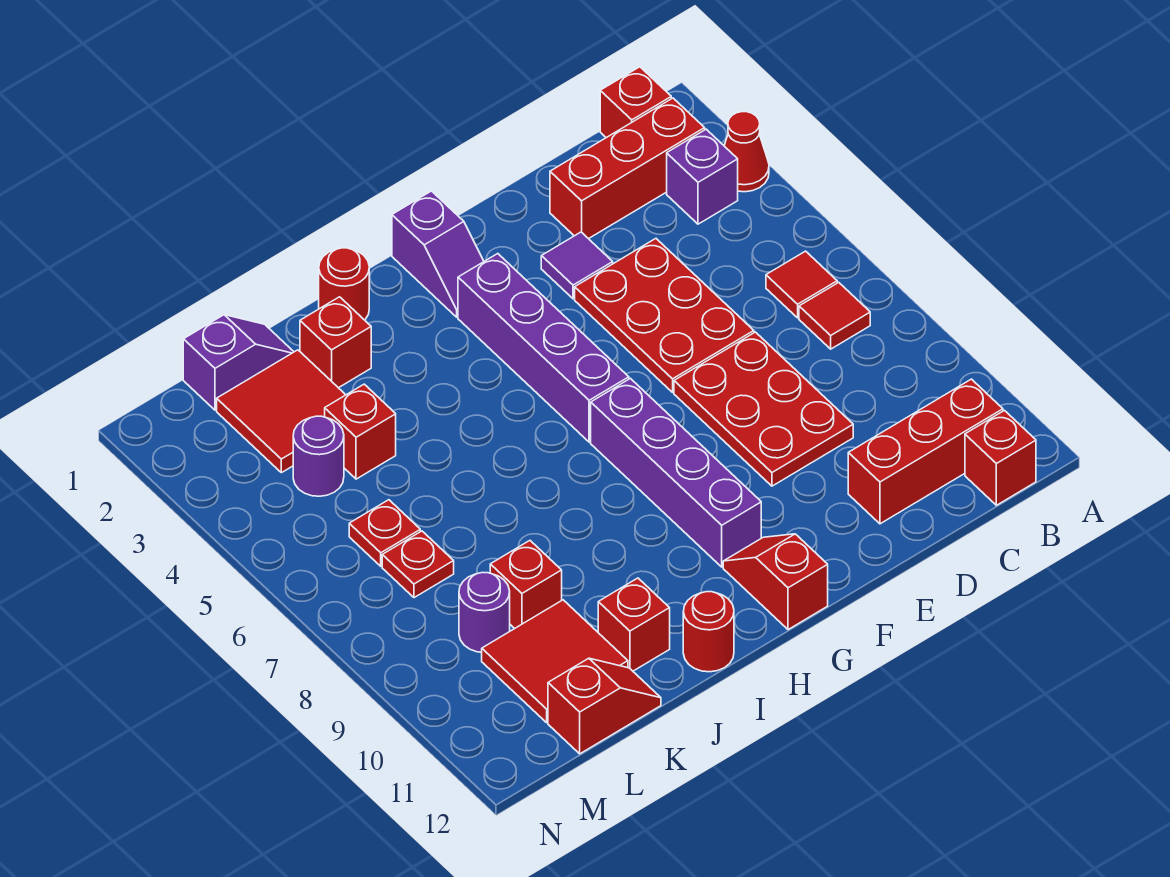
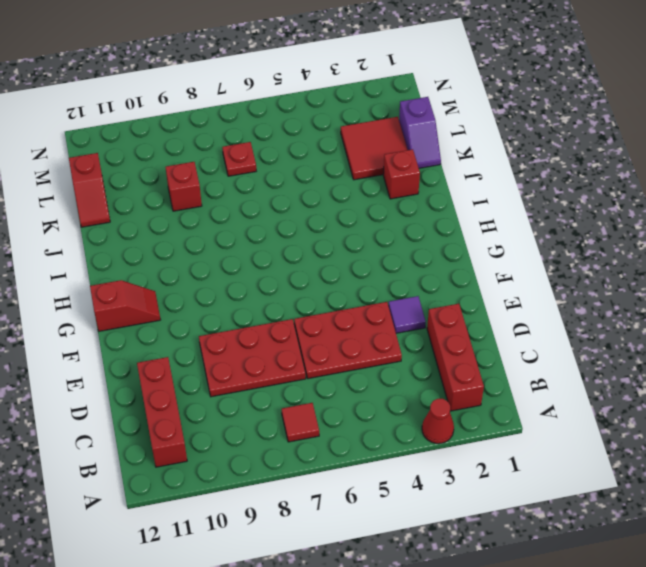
none -> red 1x1 brick [600,67,671,138]
none -> purple 1x1 brick [667,129,738,224]
none -> red 1x1 tile [766,251,837,318]

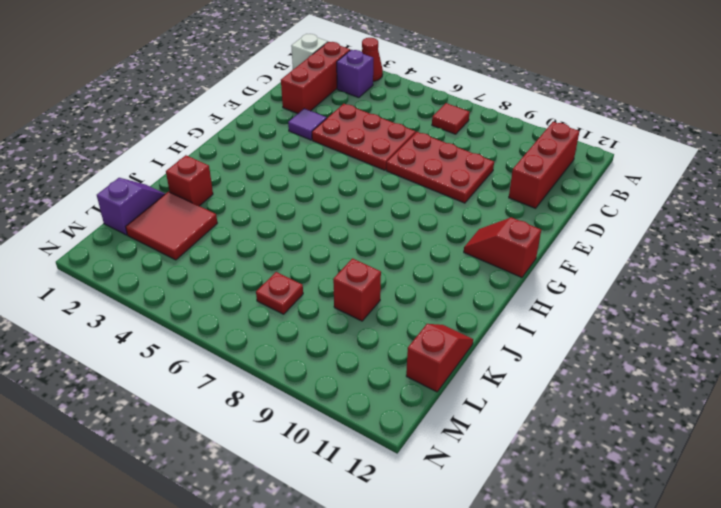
white 1x1 brick [291,34,328,69] -> red 1x1 brick [600,67,671,138]
none -> red 1x1 tile [766,251,837,318]
none -> red 1x1 brick [965,411,1036,505]
none -> purple 1x2 slope [392,191,484,317]

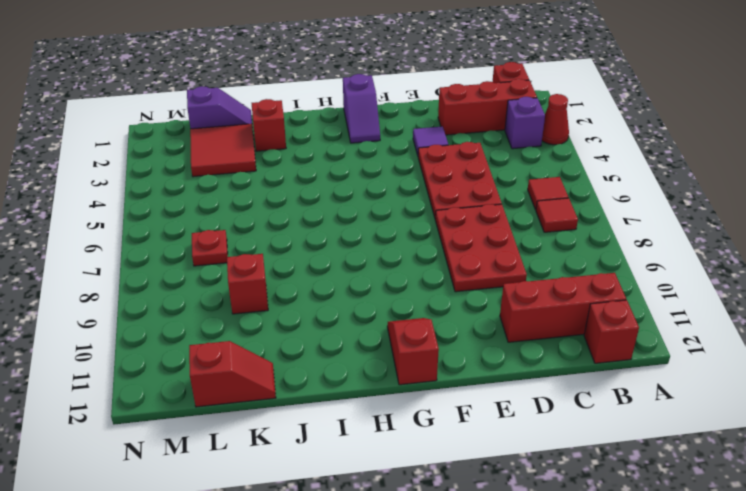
none -> purple 1x4 brick [458,254,629,442]
none -> purple 1x4 brick [591,379,761,567]
none -> red 1x1 round brick [319,248,369,320]

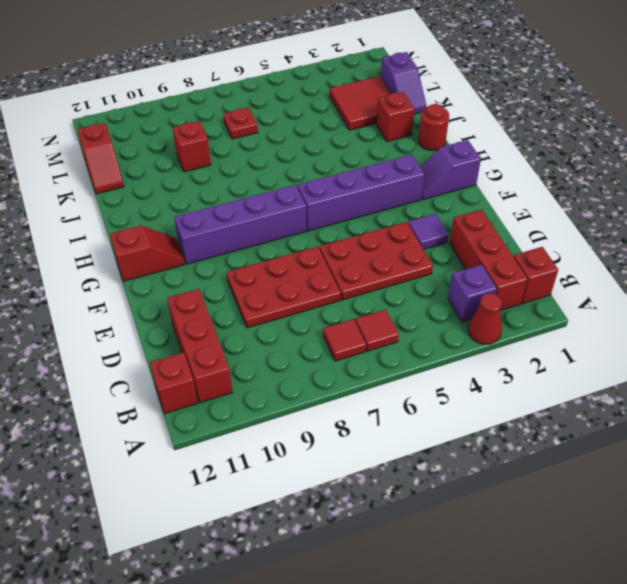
none -> red 1x1 round brick [683,592,734,672]
none -> red 1x1 brick [598,578,670,671]
none -> red 1x1 brick [325,384,396,479]

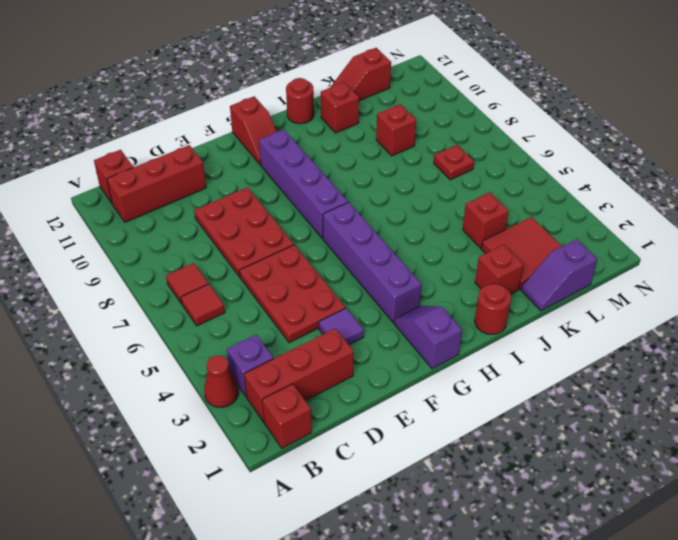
none -> red 2x2 tile [482,600,628,723]
none -> purple 1x1 round brick [293,416,344,496]
none -> red 1x1 plate [349,500,420,566]

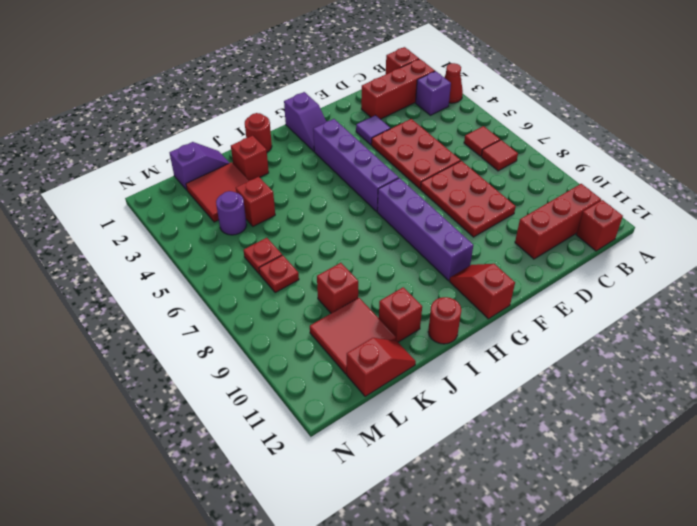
none -> purple 1x1 round brick [459,572,510,652]

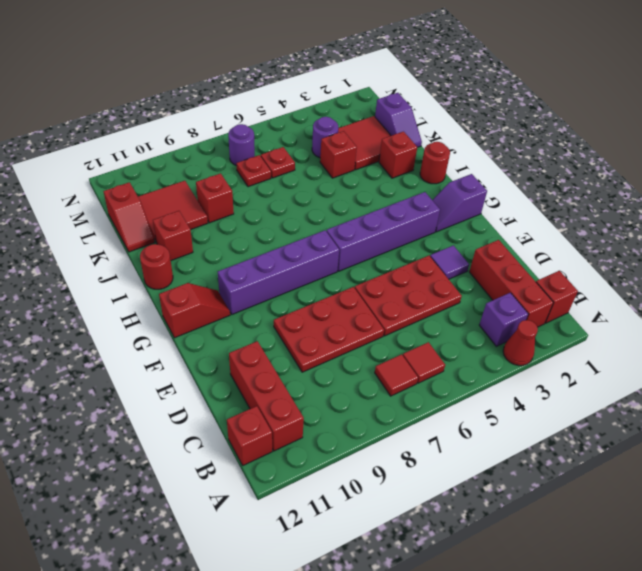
purple 1x1 round brick [228,124,255,166] -> purple 1x1 round brick moved to [459,572,510,652]

